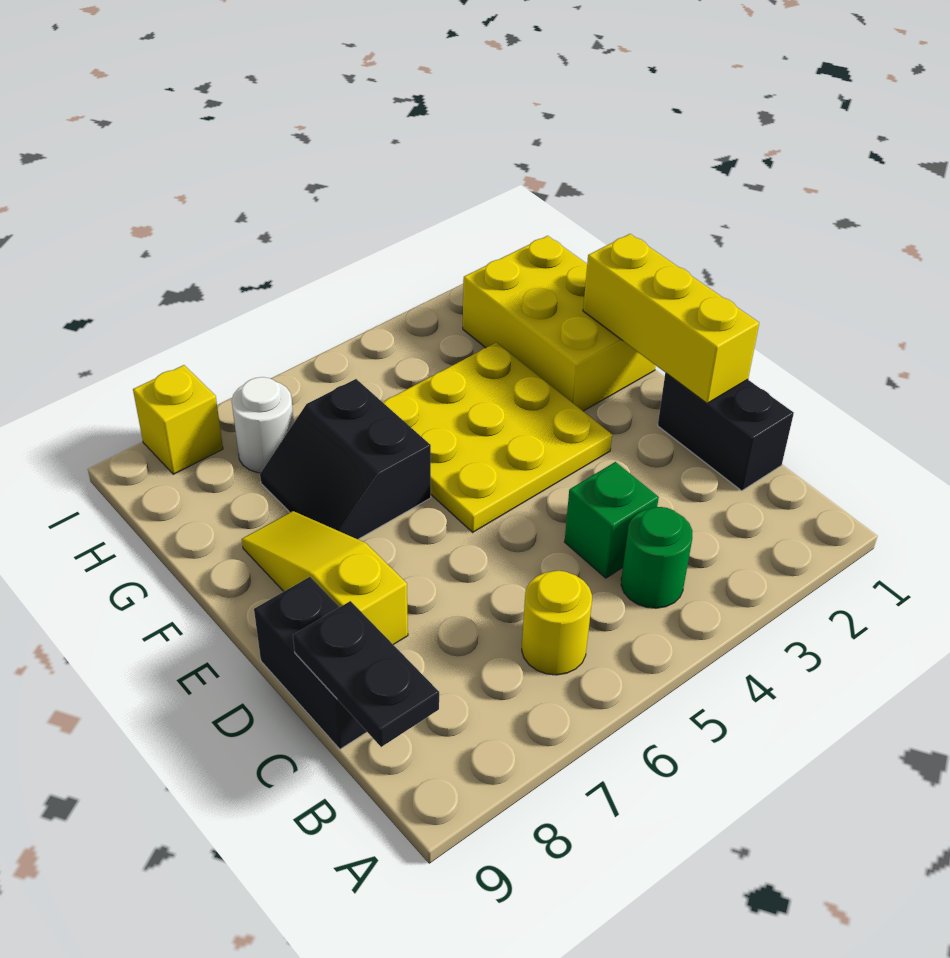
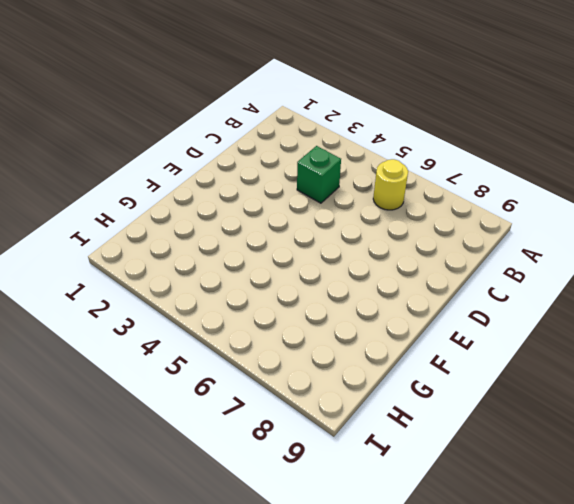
none -> green 1x1 round brick [621,507,692,608]
none -> black 1x2 brick [658,373,794,491]
none -> black 1x2 brick [254,577,367,749]

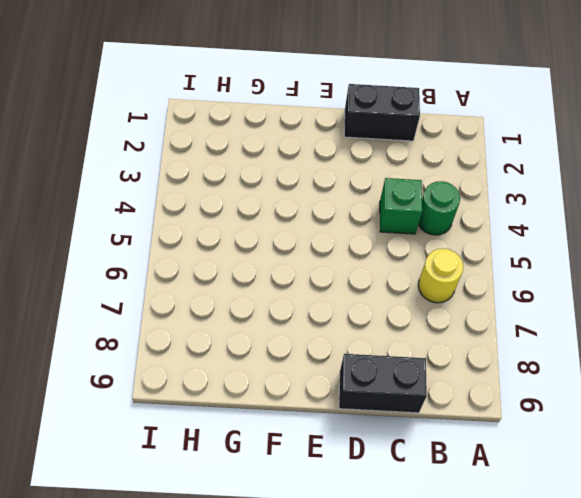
none -> yellow 1x3 slope [242,511,408,645]
none -> yellow 3x3 plate [383,342,612,532]
none -> yellow 2x3 brick [463,236,656,411]

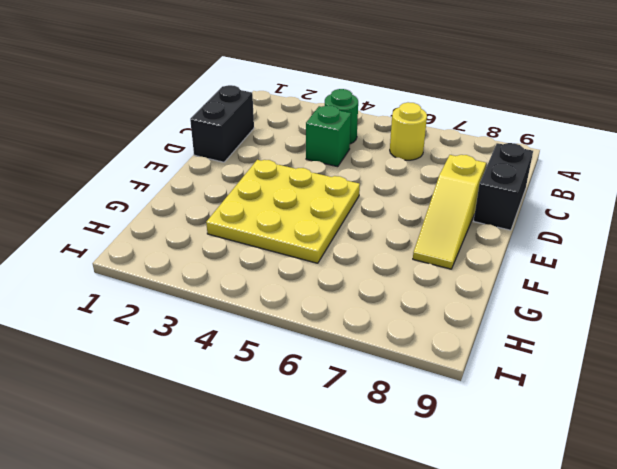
none -> yellow 2x3 brick [463,236,656,411]
none -> black 2x2 slope [260,379,431,539]
none -> white 1x1 round brick [232,377,294,473]

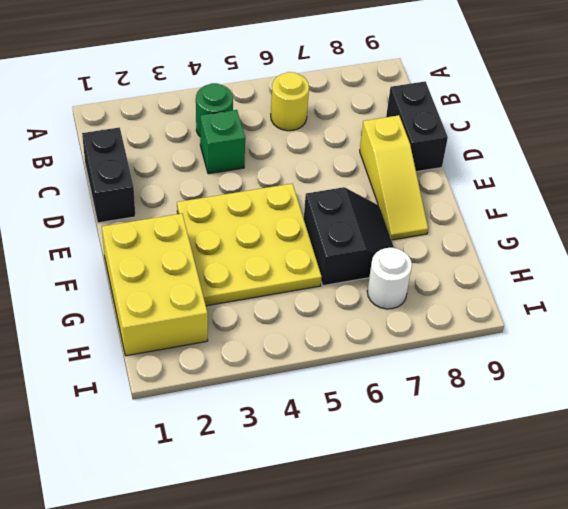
none -> yellow 1x1 brick [133,365,223,474]
none -> black 1x2 plate [293,601,439,747]
none -> yellow 1x3 brick [583,234,759,403]

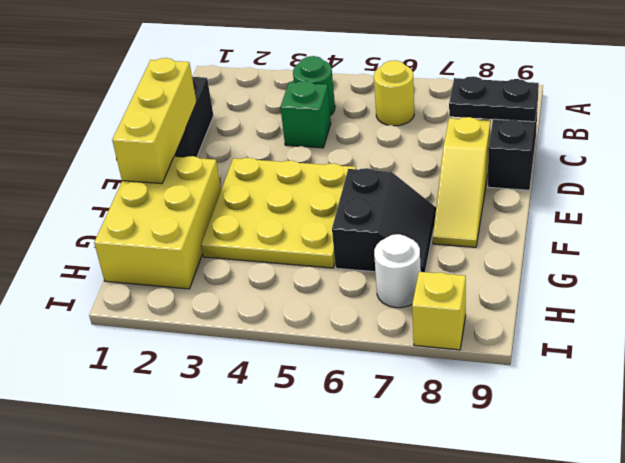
black 1x2 plate [449,76,539,122] -> black 1x2 plate turned to [293,601,439,747]

